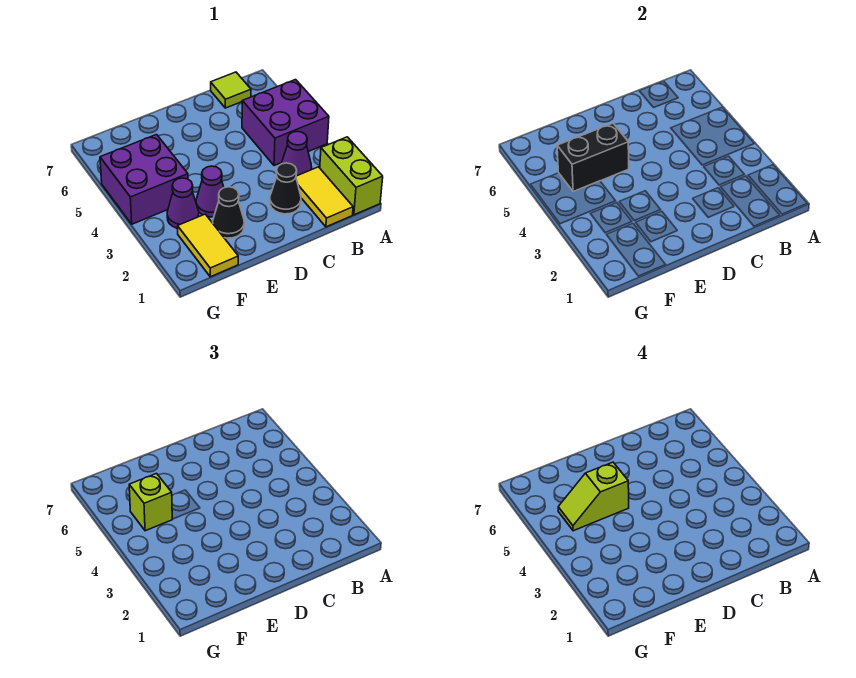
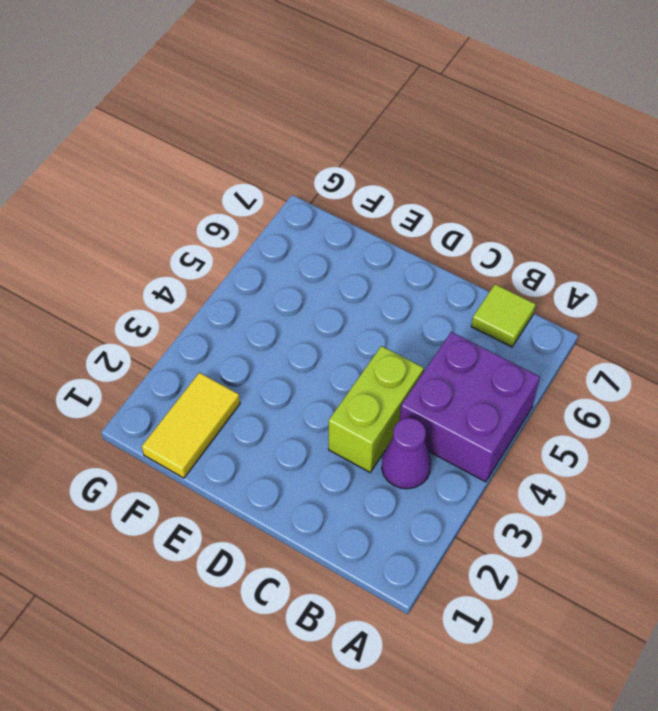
lime 1x2 brick [329,346,424,472] -> lime 1x2 brick moved to [320,137,383,215]
none -> yellow 1x2 tile [296,167,353,227]
none -> black 1x1 cone [270,163,301,214]
none -> black 1x1 cone [213,187,244,238]

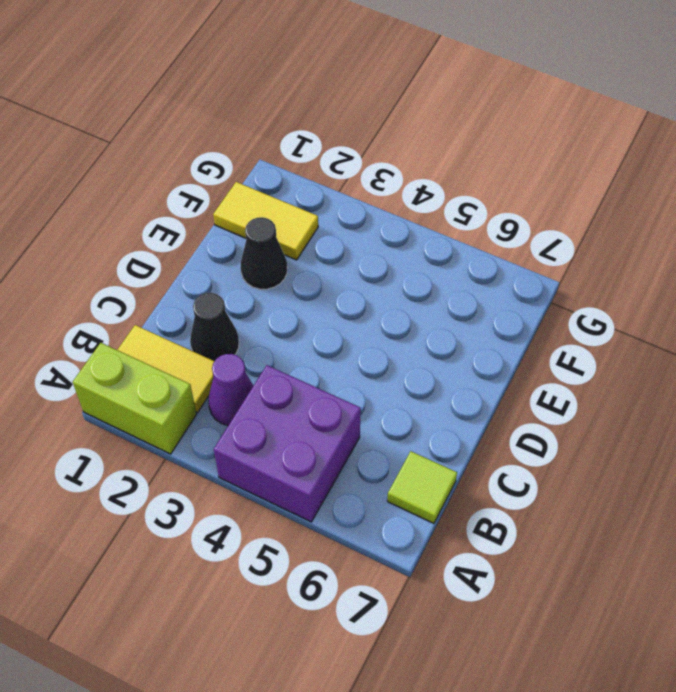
none -> purple 1x1 cone [196,166,224,217]
none -> purple 1x1 cone [167,178,199,228]
none -> purple 2x2 brick [100,135,188,224]

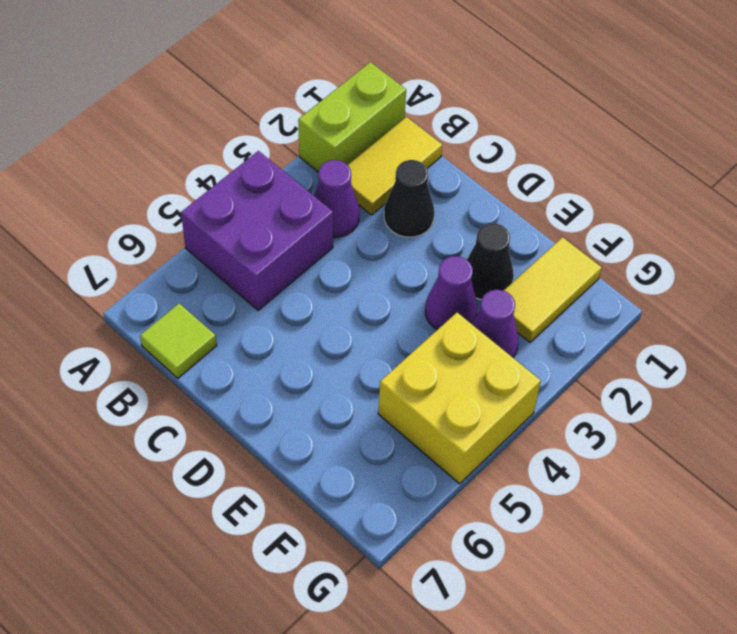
yellow 2x2 brick [378,313,541,484] -> purple 2x2 brick [100,135,188,224]
none -> black 1x2 brick [557,123,629,192]
none -> lime 1x1 brick [129,474,172,531]
none -> lime 1x2 slope [558,462,629,531]

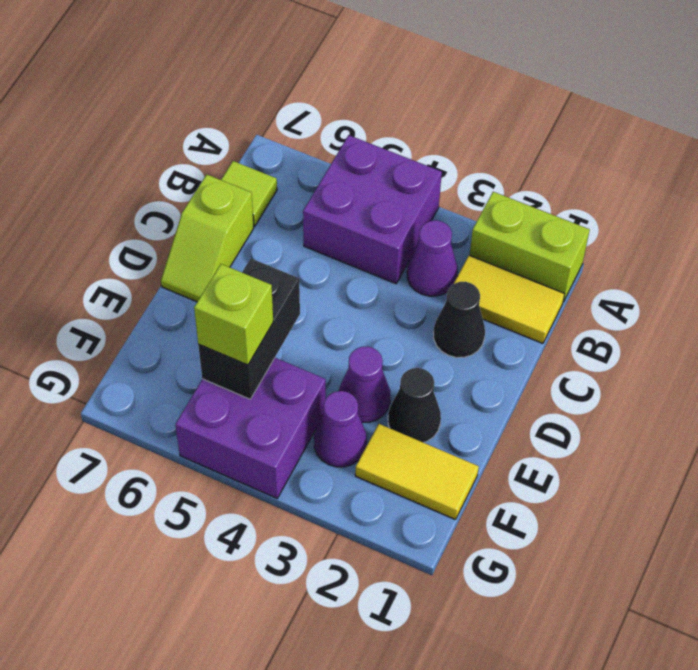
lime 1x2 slope [161,175,254,302] -> lime 1x2 slope moved to [558,462,629,531]

